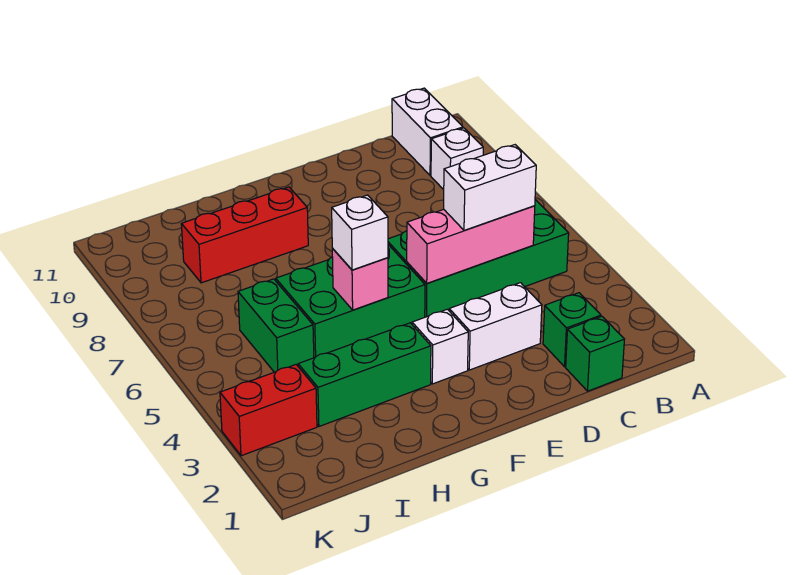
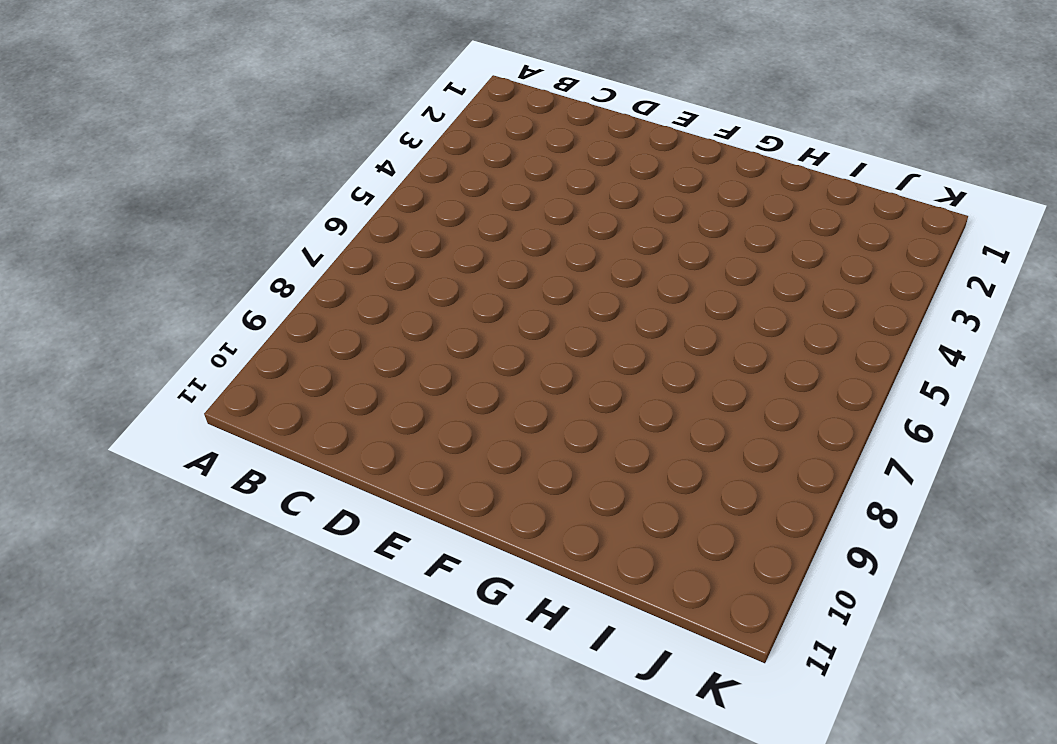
none -> green 2x4 brick [388,200,569,317]
none -> white 1x1 brick [431,128,483,190]
none -> white 1x2 brick [392,88,463,176]

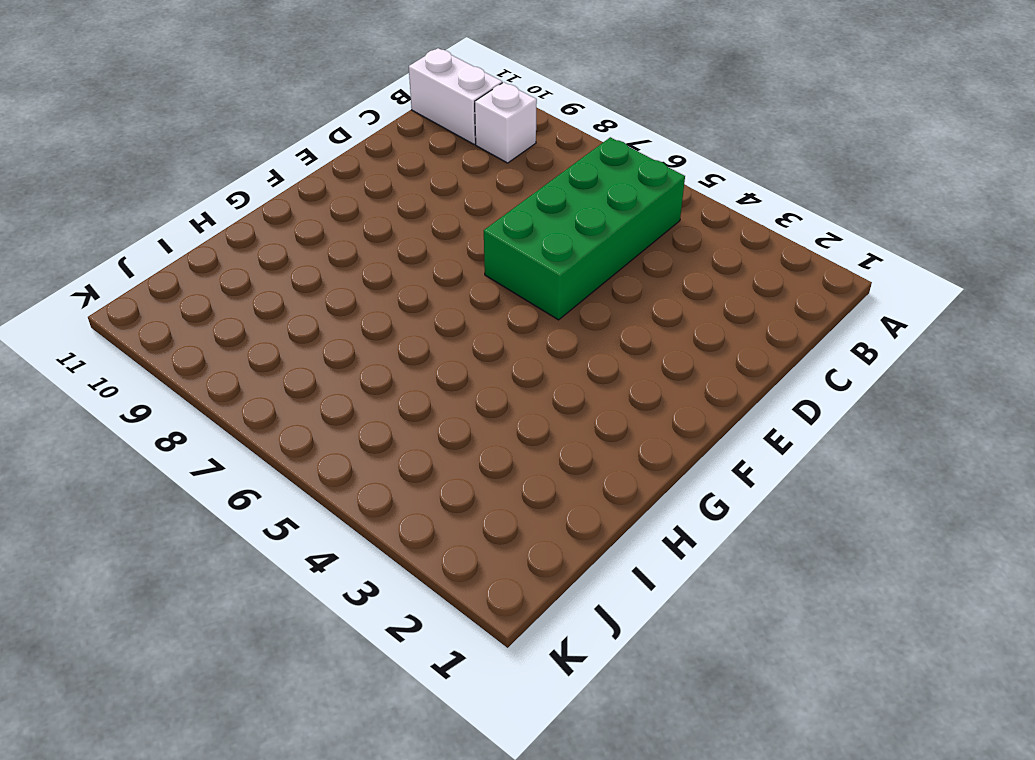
none -> green 1x1 brick [566,316,624,391]
none -> green 1x1 brick [543,293,601,367]
none -> white 1x2 brick [449,283,542,370]

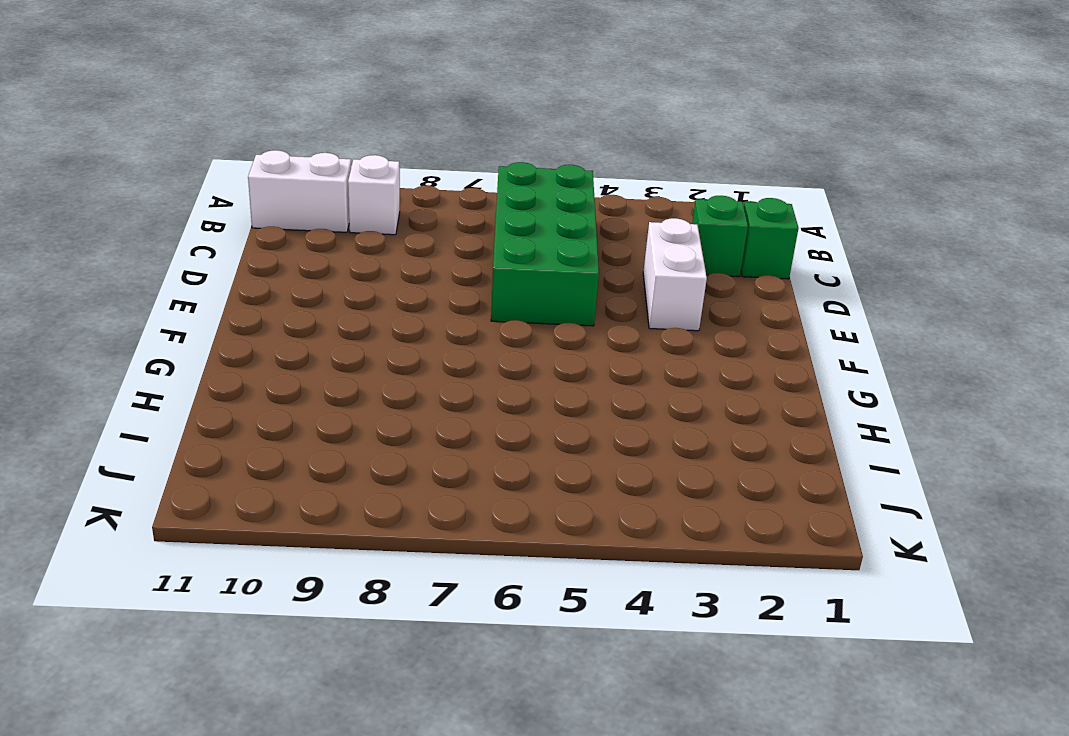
none -> white 1x1 brick [412,309,468,384]
none -> green 2x3 brick [276,245,425,358]
none -> green 1x3 brick [298,323,431,426]

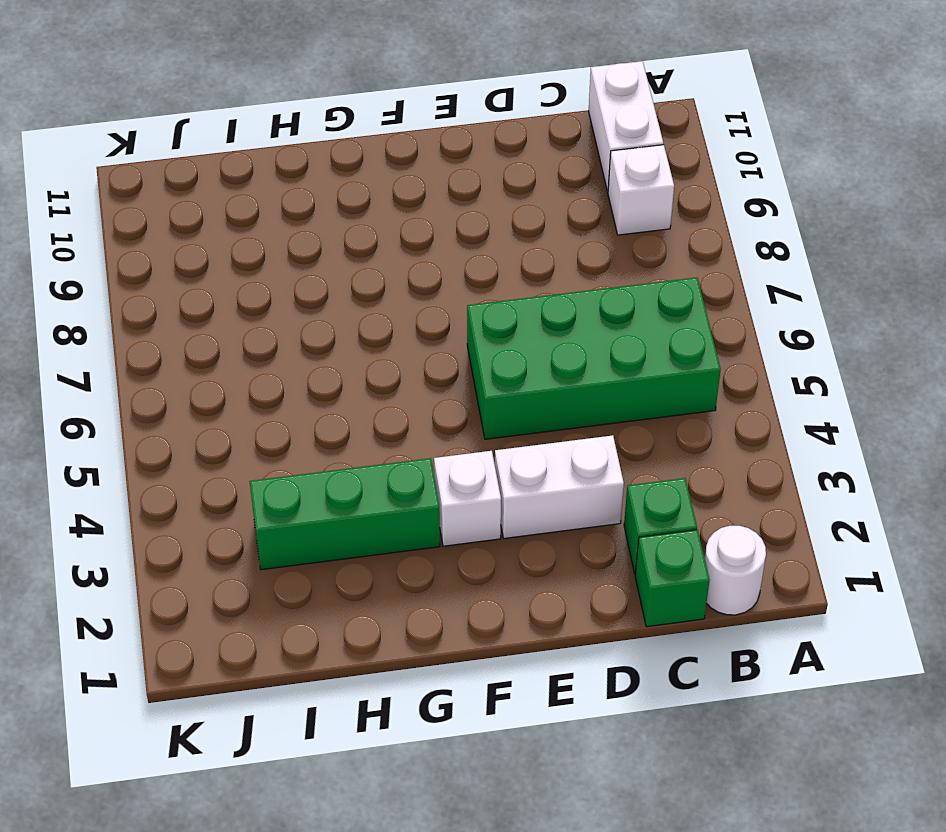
white 1x1 round brick [705,526,766,615] -> none
none -> green 2x3 brick [276,245,425,358]
none -> red 1x3 brick [181,187,308,283]
none -> green 1x2 brick [238,279,314,372]

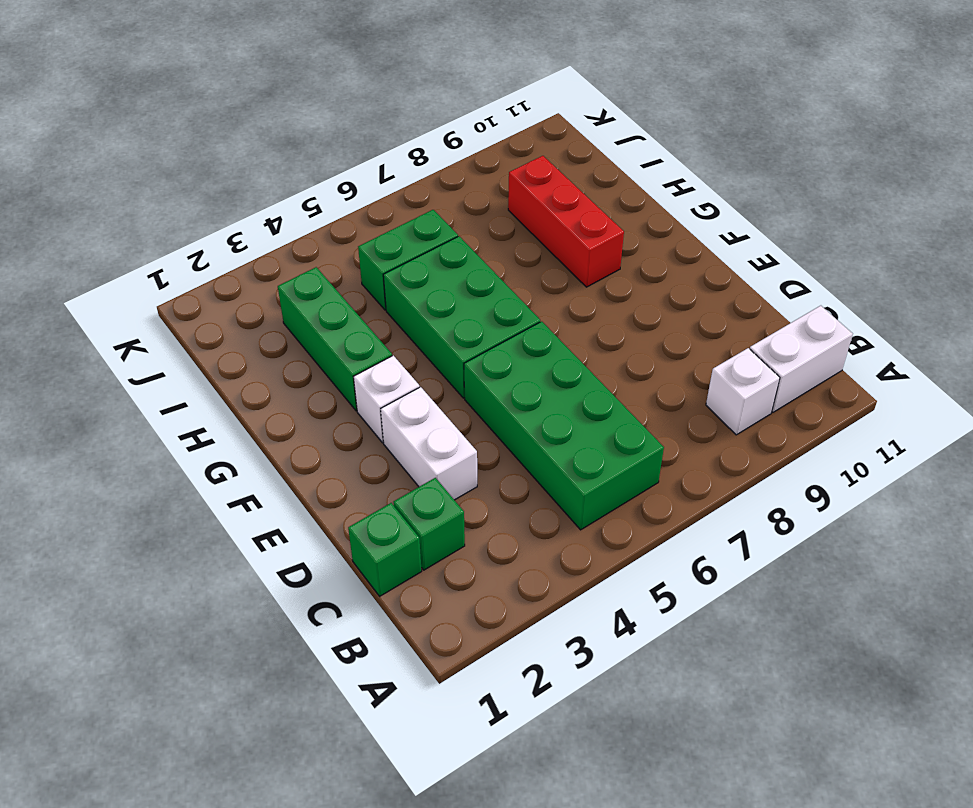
none -> red 1x2 brick [220,365,317,456]
none -> pink 1x3 brick [407,206,535,283]
none -> pink 1x1 brick [332,249,388,310]

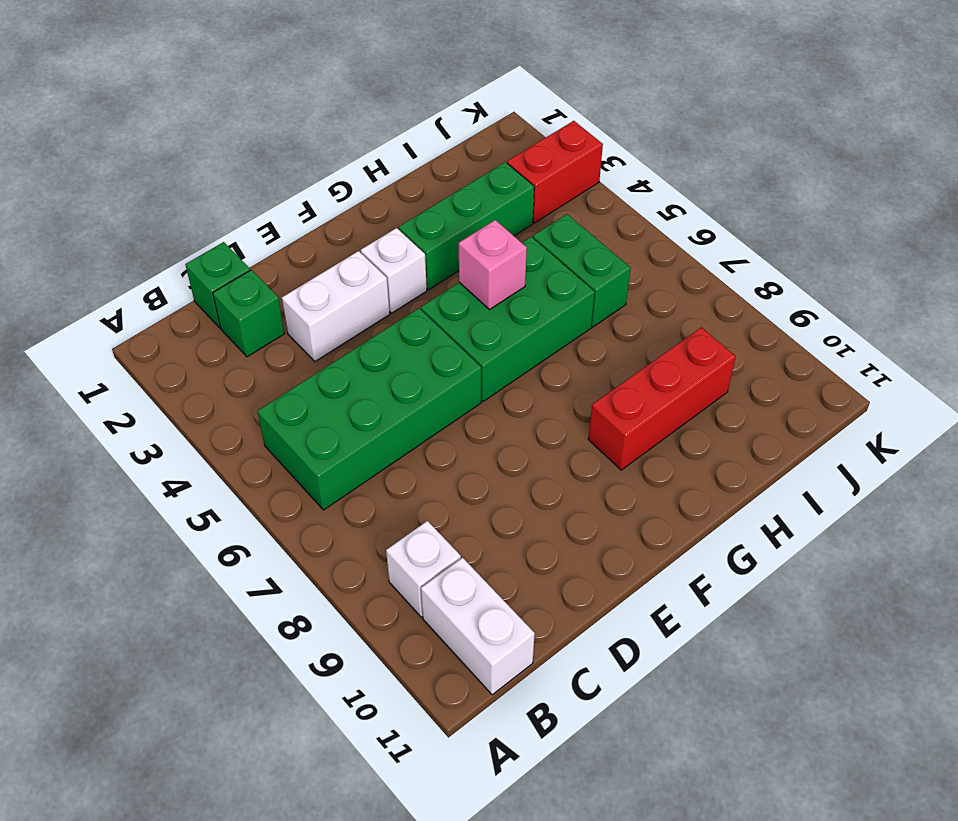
none -> pink 1x3 brick [407,206,535,283]
none -> white 1x2 brick [444,145,536,231]
none -> white 1x1 brick [332,195,388,270]

